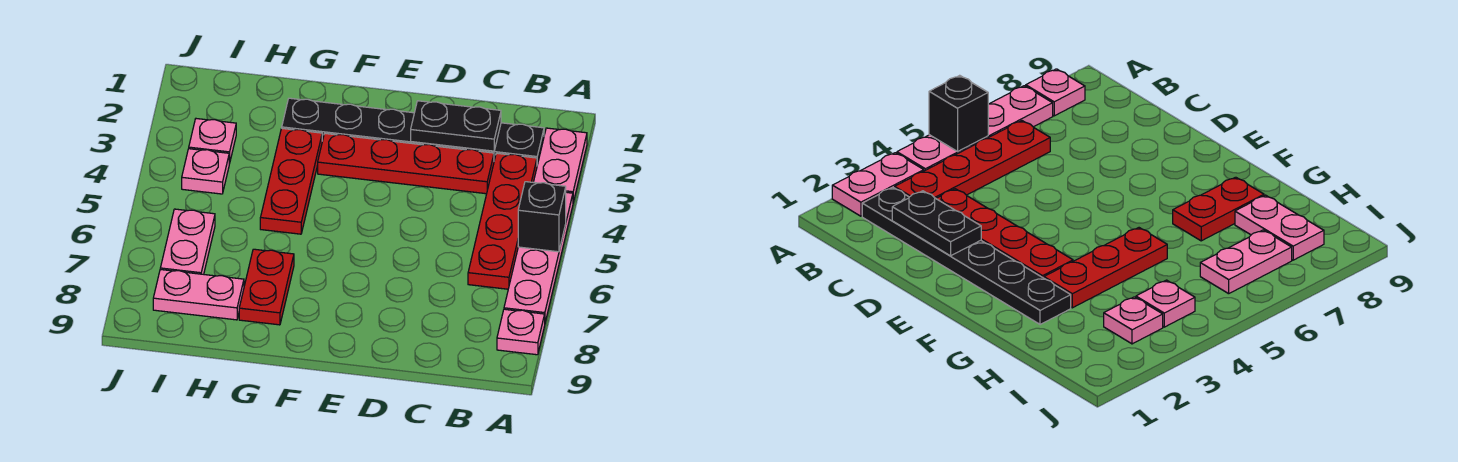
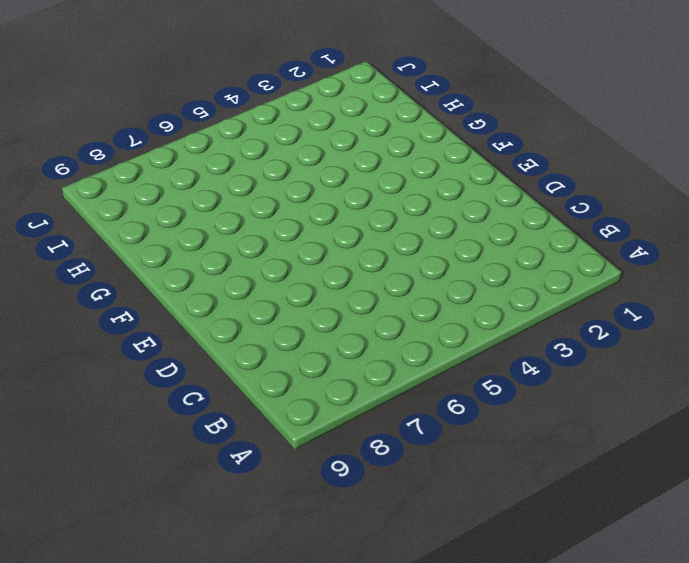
none -> pink 1x2 plate [533,128,587,202]
none -> pink 1x4 plate [504,192,573,322]
none -> pink 1x1 plate [497,309,545,355]

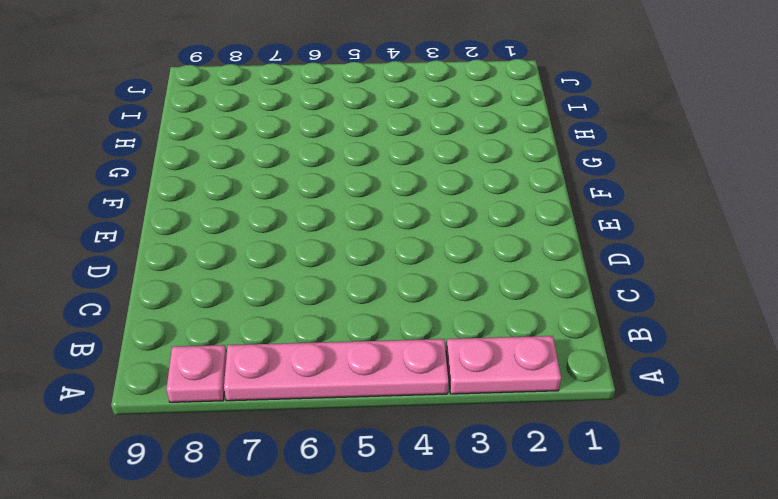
none -> black 1x6 plate [282,98,544,165]
none -> red 1x4 plate [468,153,537,289]
none -> red 1x4 plate [318,133,494,194]

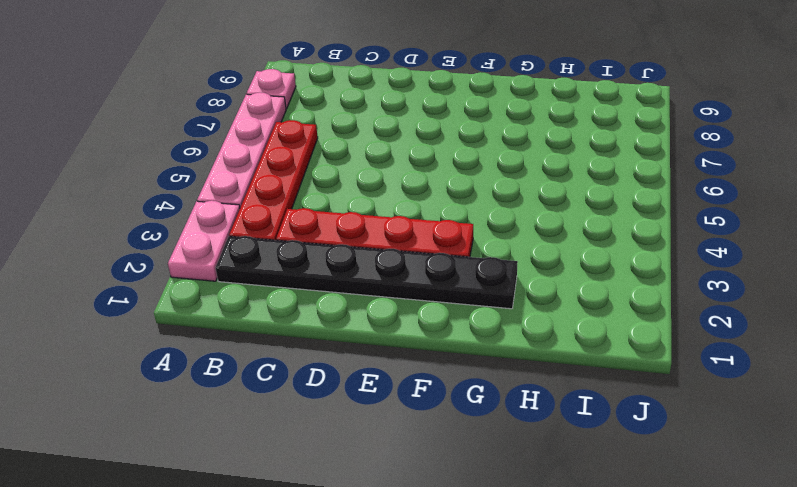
none -> red 1x3 plate [260,128,322,234]
none -> red 1x2 plate [239,249,294,325]
none -> pink 1x2 plate [153,269,244,320]

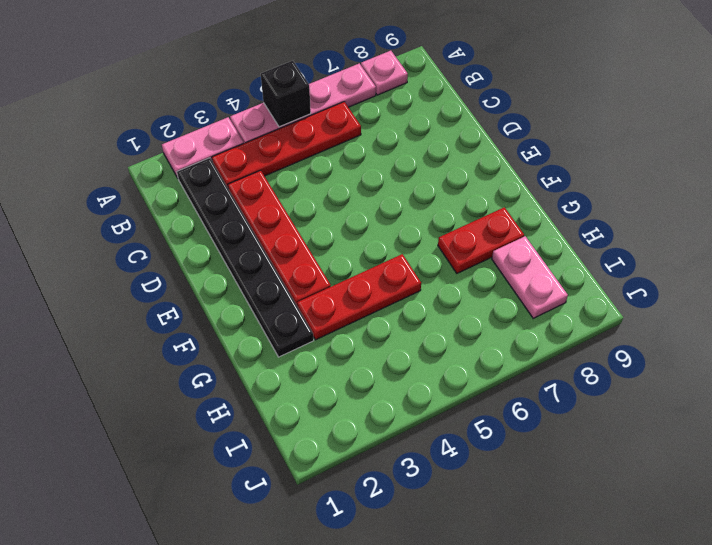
none -> pink 1x1 plate [189,119,236,164]
none -> pink 1x1 plate [182,149,229,194]
none -> pink 1x2 plate [160,209,215,274]

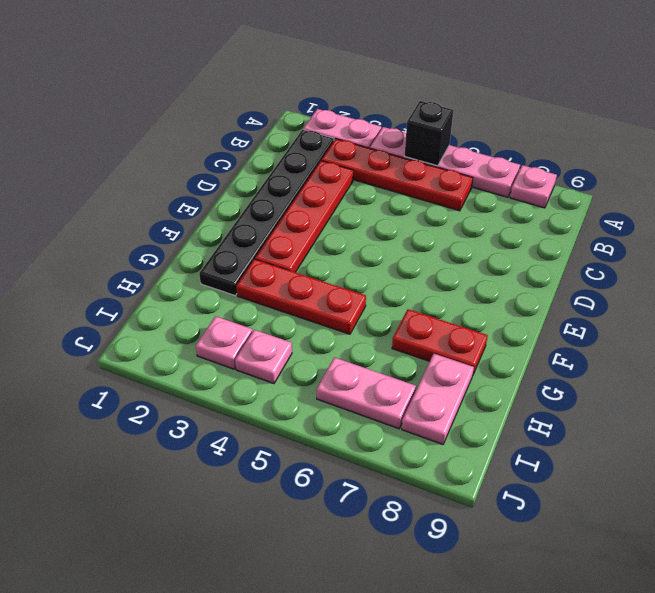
none -> black 1x2 plate [411,101,501,151]

